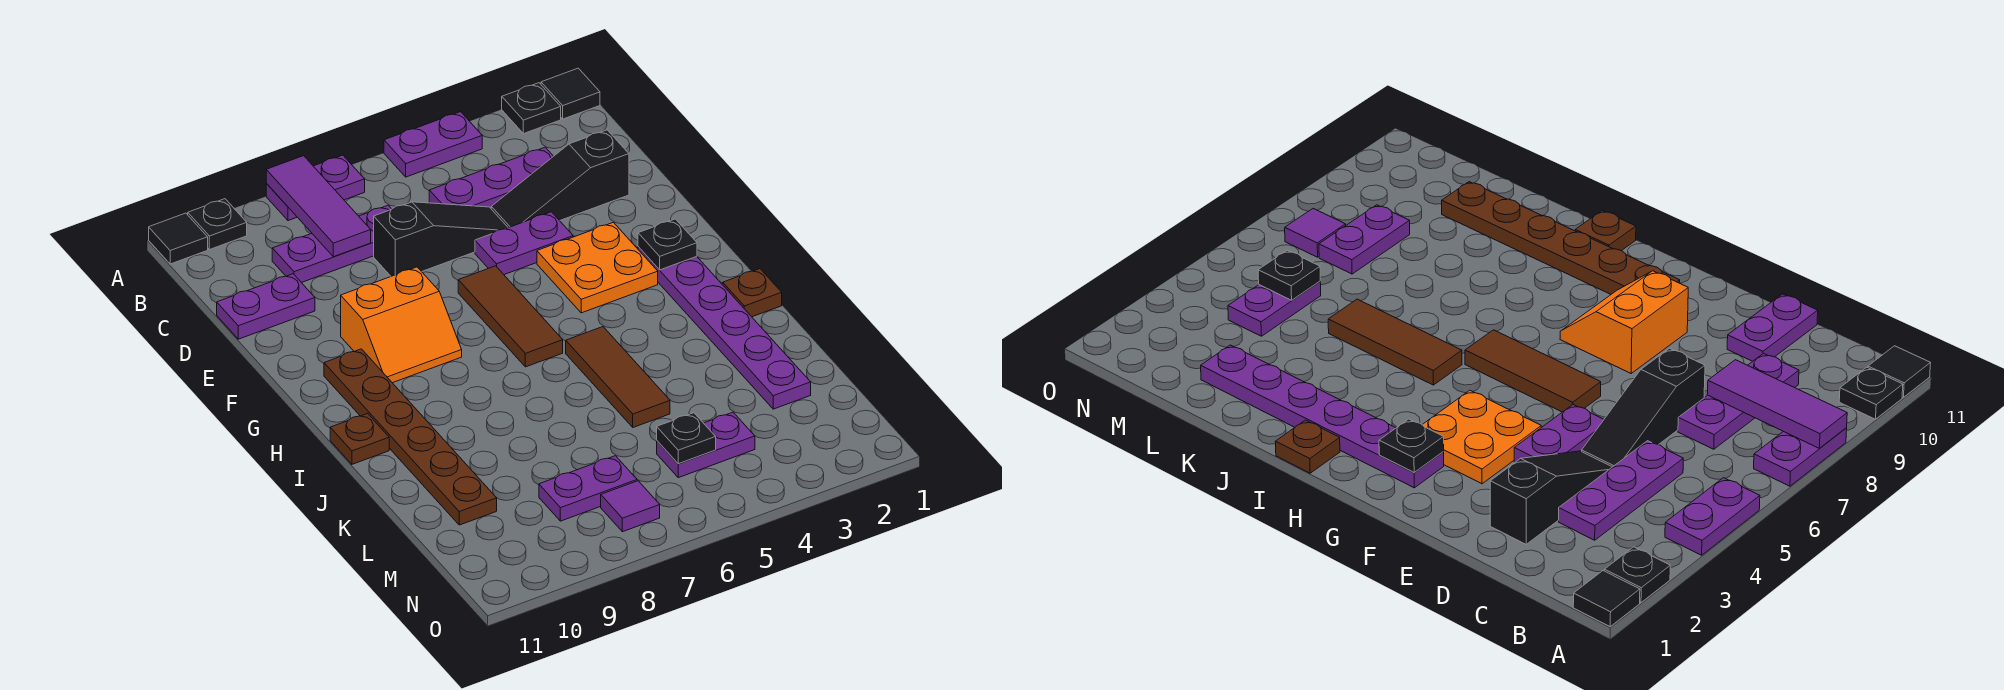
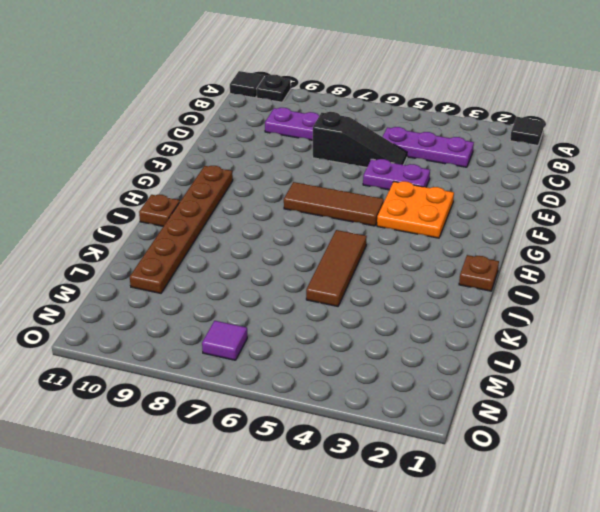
brown 1x3 tile [284,182,384,226] -> brown 1x3 tile turned to [458,266,563,367]
none -> black 1x1 plate [502,83,561,134]
none -> purple 1x2 plate [384,112,482,177]
none -> purple 1x2 plate [266,155,365,221]

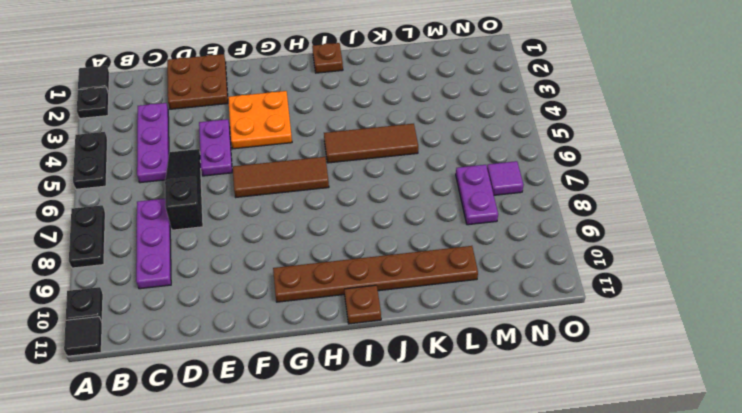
black 1x2 plate [73,132,107,189] -> purple 1x2 plate [384,112,482,177]
black 1x2 plate [69,205,105,268] -> purple 1x2 plate [266,155,365,221]
brown 2x2 plate [167,54,228,109] -> black 1x3 slope [491,130,629,228]
none -> purple 1x2 plate [217,274,315,339]
none -> orange 2x2 slope [341,267,462,383]
none -> purple 1x6 plate [638,247,811,409]

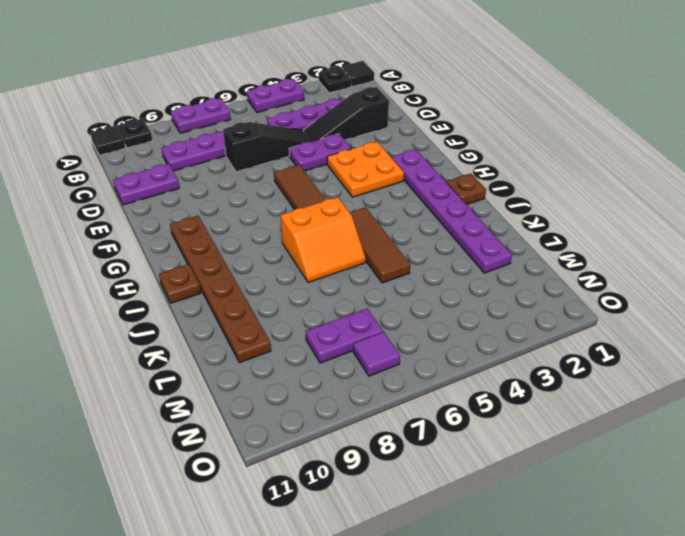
orange 2x2 slope [281,197,366,283] -> orange 2x2 slope moved to [341,267,462,383]
none -> purple 1x2 plate [657,412,755,478]
none -> purple 1x3 tile [266,156,371,257]
none -> black 1x1 plate [638,219,697,270]

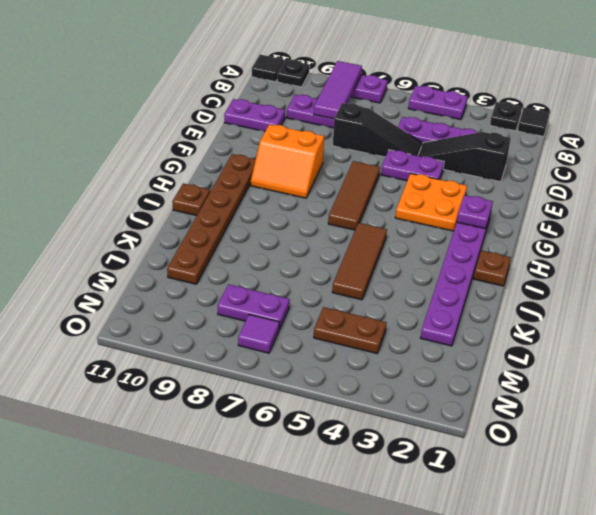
purple 1x1 plate [457,195,493,229] -> black 1x1 plate [638,219,697,270]
brown 1x2 plate [314,307,387,354] -> purple 1x2 plate [657,412,755,478]
none -> black 1x1 plate [657,413,716,464]

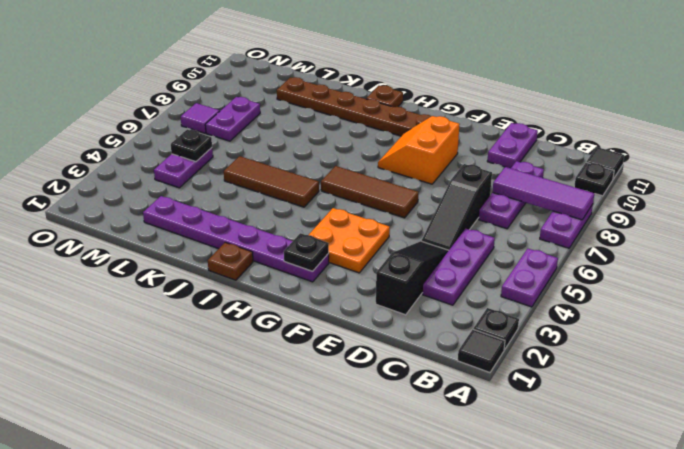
none -> purple 1x2 plate [475,212,573,275]

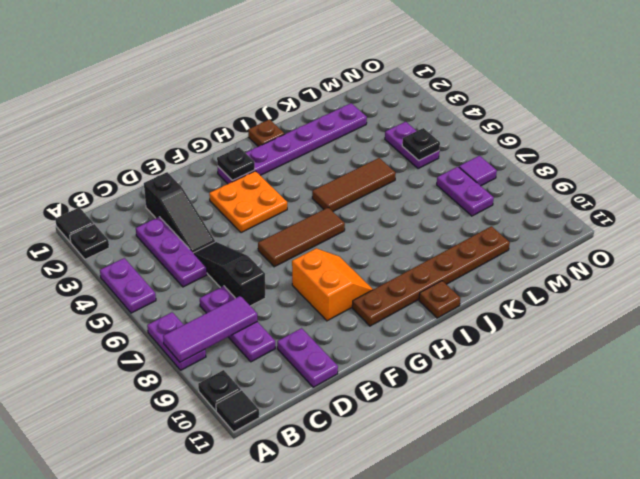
none -> purple 1x2 plate [475,212,573,275]

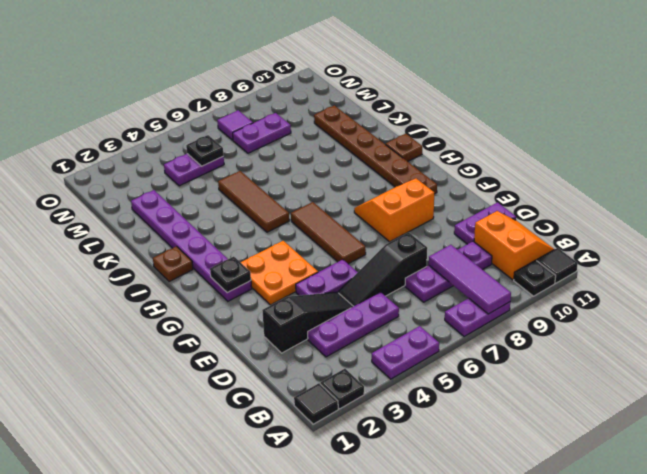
orange 2x2 slope [474,211,554,280] -> none

